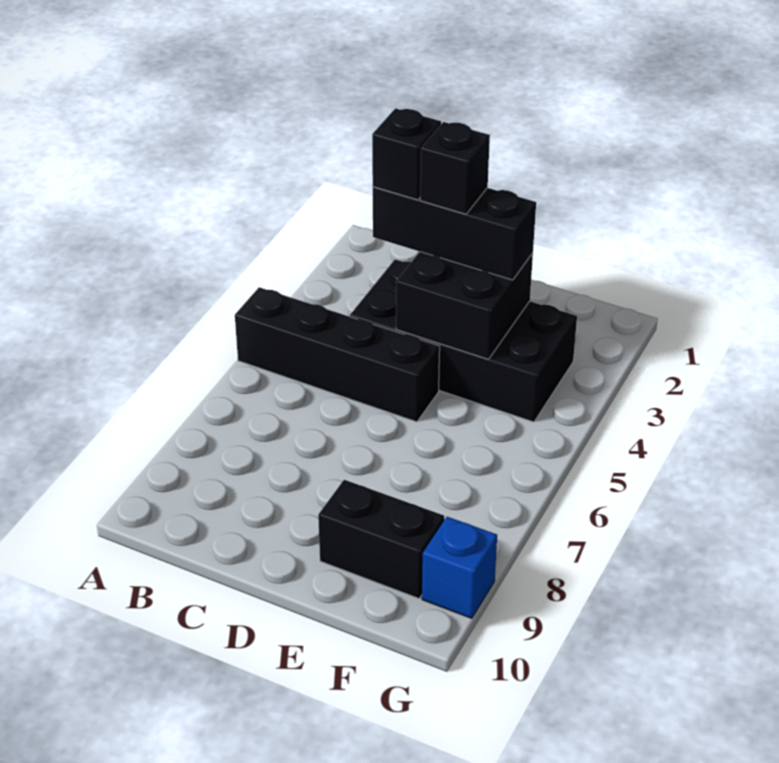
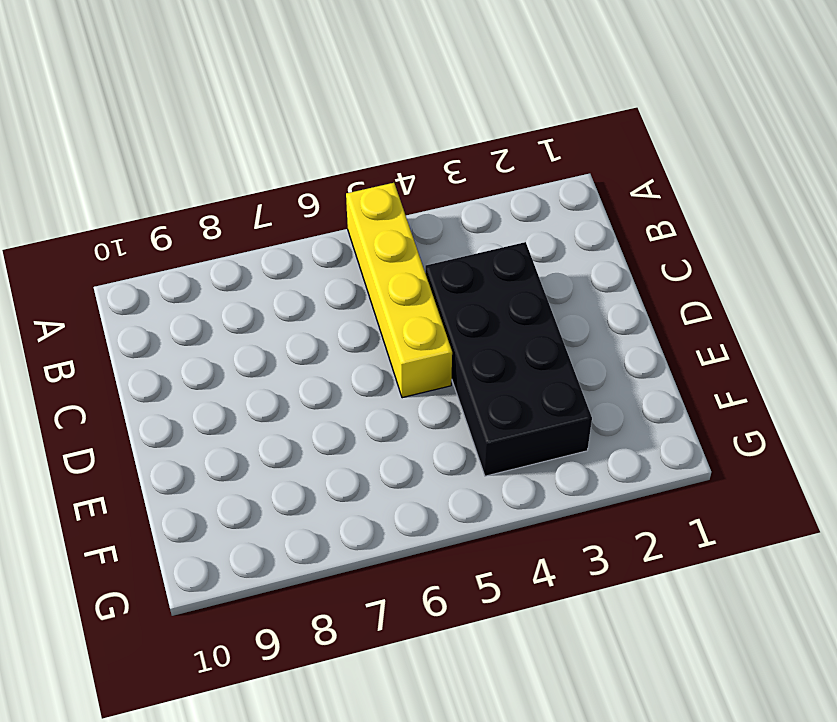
yellow 1x4 brick [346,183,452,398] -> black 1x4 brick [235,287,440,422]
none -> black 1x2 brick [318,480,444,598]
none -> blue 1x1 brick [422,517,497,618]

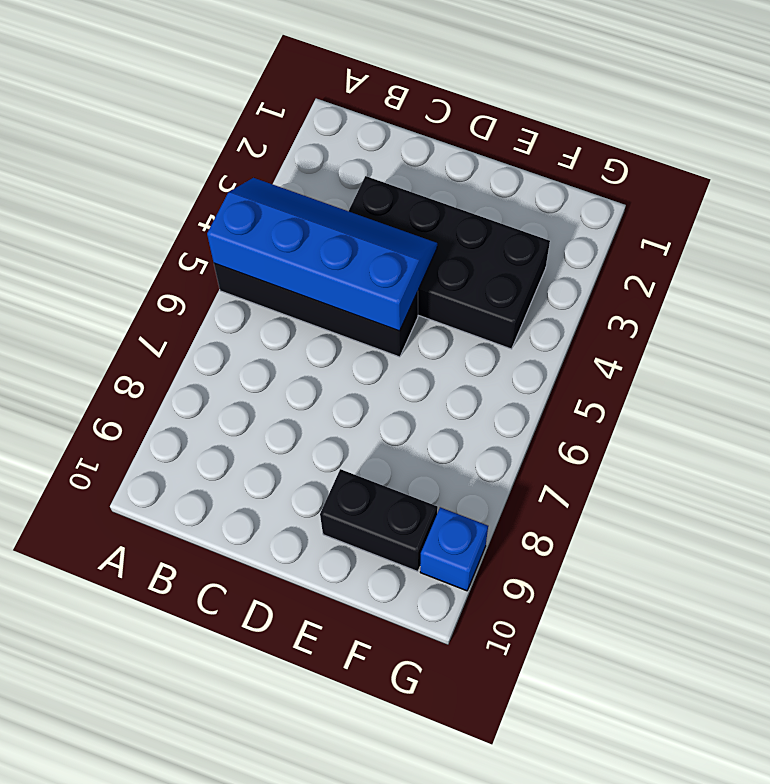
blue 2x4 slope [207,178,437,331] -> black 2x2 brick [396,252,533,359]
none -> black 1x3 brick [373,187,536,280]
none -> black 1x1 brick [372,108,441,200]

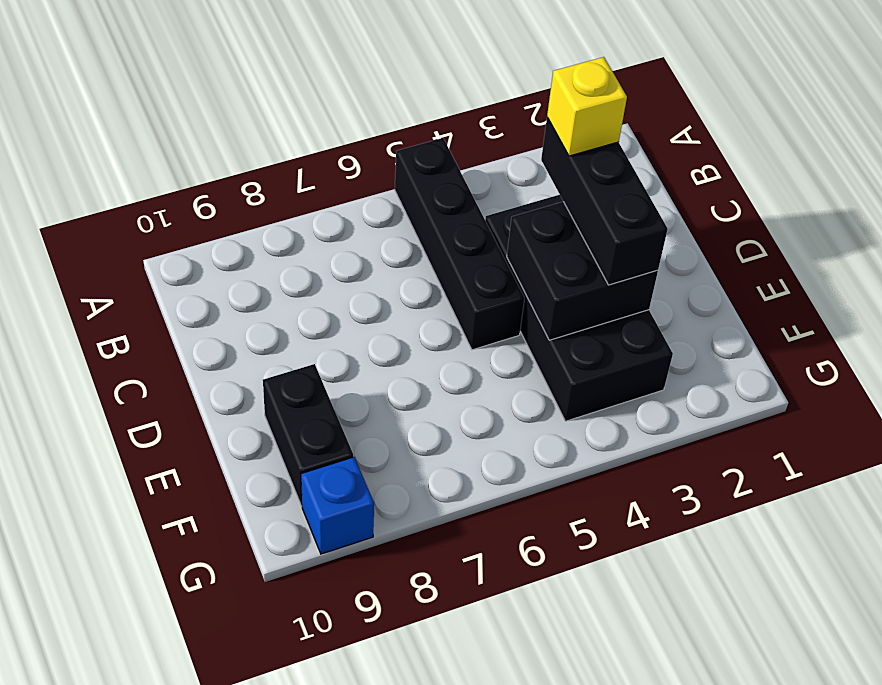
yellow 1x1 brick [547,57,627,156] -> black 1x1 brick [372,108,441,200]
none -> black 1x1 brick [420,122,490,214]

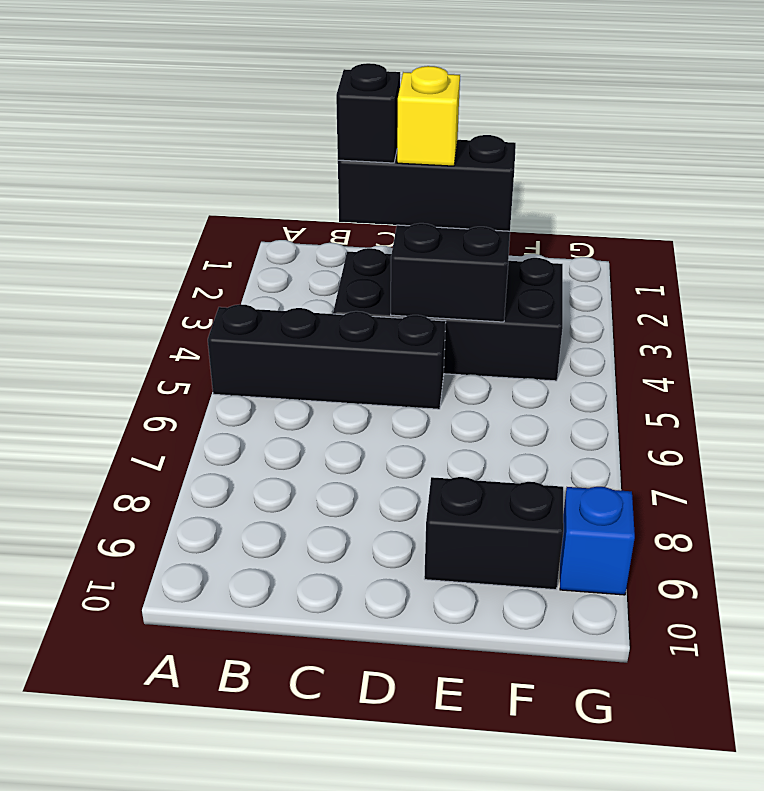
yellow 1x1 brick [397,66,460,166] -> black 1x1 brick [420,122,490,214]

